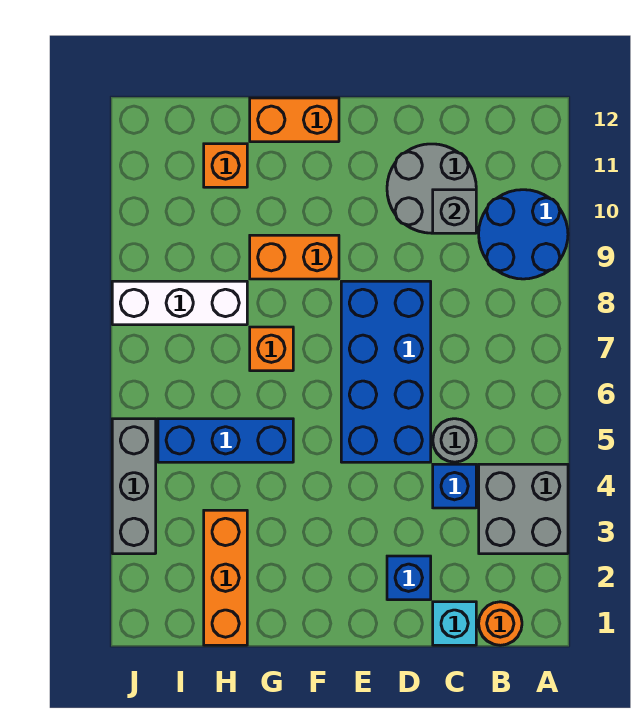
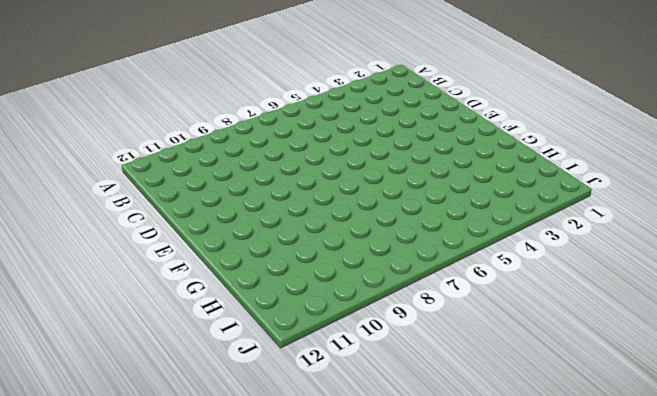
none -> grey 2x2 brick [479,464,568,554]
none -> blue 2x2 round brick [479,190,568,279]
none -> orange 1x1 round brick [479,602,522,645]

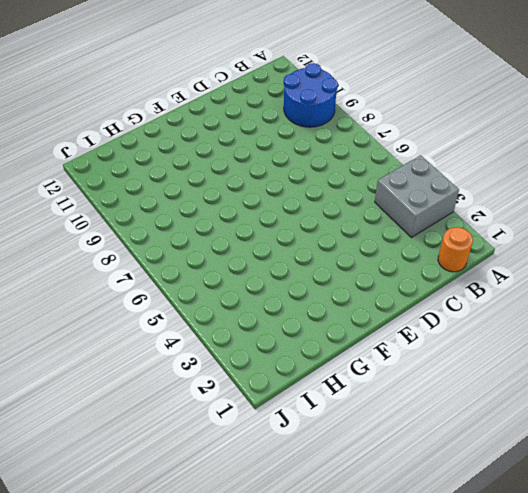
none -> cyan 1x1 brick [433,602,476,645]
none -> blue 1x1 brick [433,464,476,508]
none -> grey 1x1 round brick [433,419,476,462]

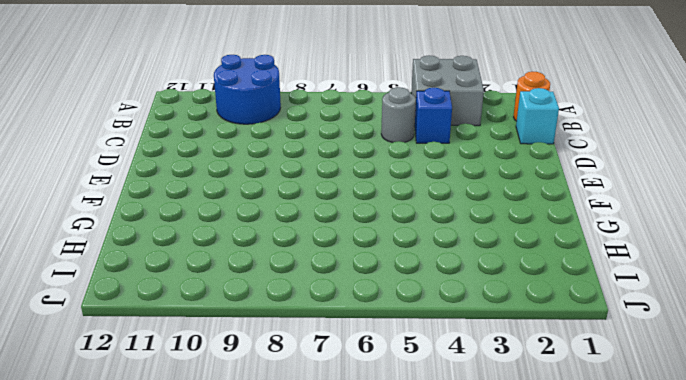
none -> grey 2x2 round brick [387,144,476,233]
none -> blue 1x1 brick [387,556,431,600]
none -> blue 2x4 brick [341,281,431,462]

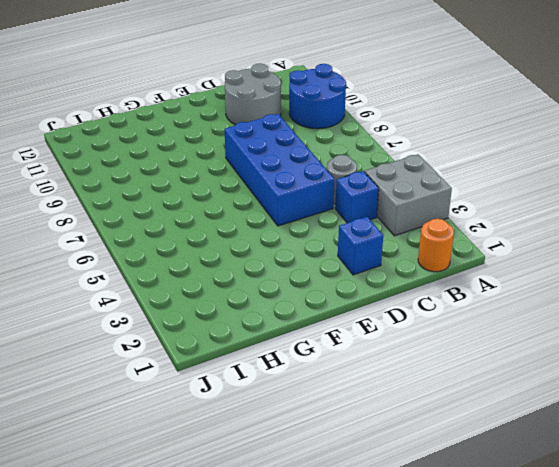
none -> cyan 1x1 brick [433,602,476,645]
none -> orange 1x2 brick [250,235,339,279]
none -> orange 1x2 brick [250,98,339,142]

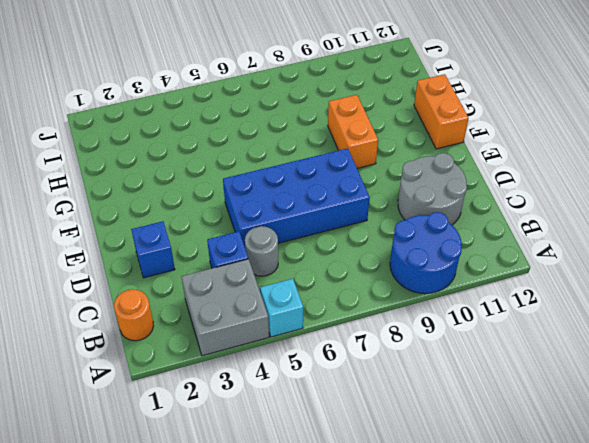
cyan 1x1 brick [260,279,303,337] -> cyan 1x1 brick moved to [433,602,476,645]
none -> blue 1x3 brick [158,419,293,462]
none -> orange 1x1 brick [250,327,293,371]
none -> orange 1x3 brick [204,510,247,645]

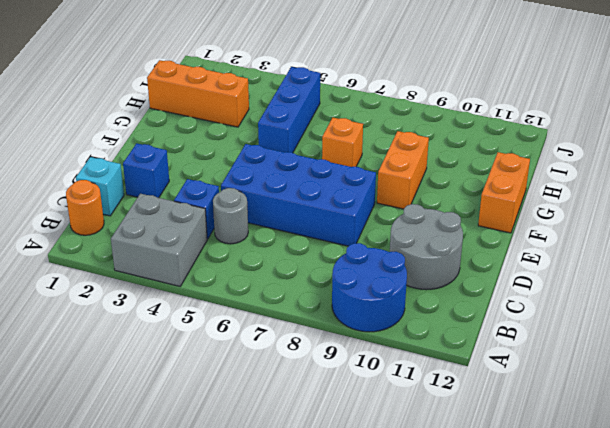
none -> white 1x3 brick [112,281,247,325]
none -> orange 1x1 brick [204,144,247,187]
none -> grey 1x3 brick [112,419,156,554]

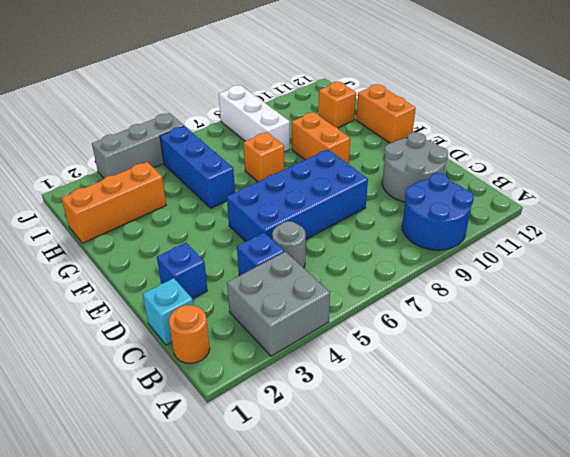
none -> grey 1x1 brick [433,190,476,233]

